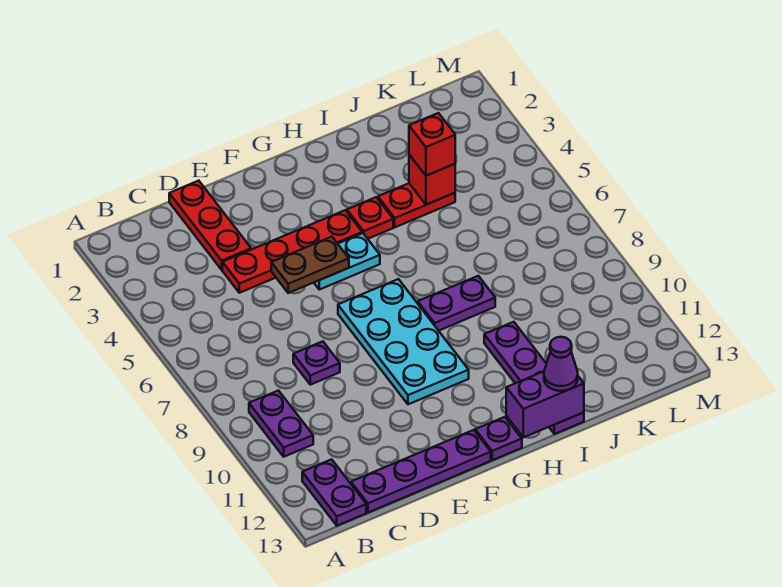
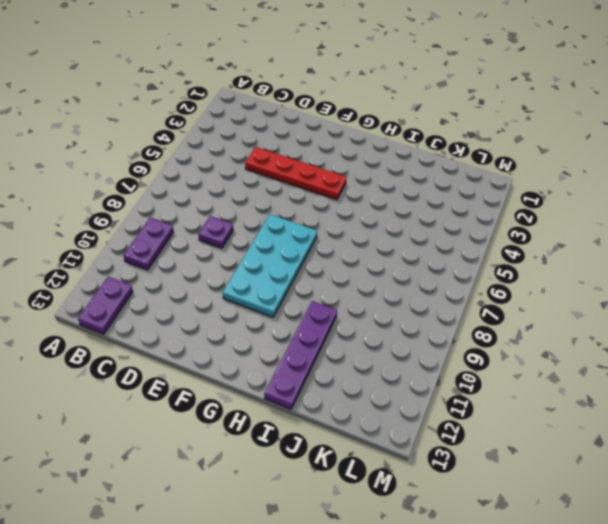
none -> purple 1x4 plate [351,430,491,513]
none -> red 1x3 plate [169,181,251,270]
none -> cyan 1x2 plate [314,233,380,290]

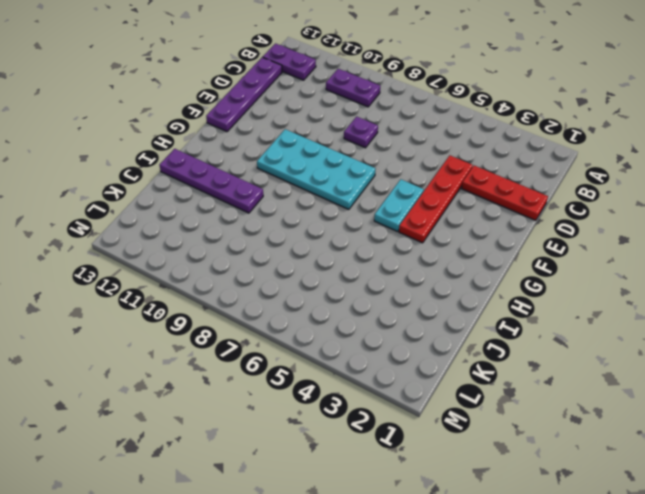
none -> purple 1x1 plate [475,417,522,460]
none -> red 1x1 plate [347,197,393,239]
none -> purple 1x2 plate [418,276,495,331]

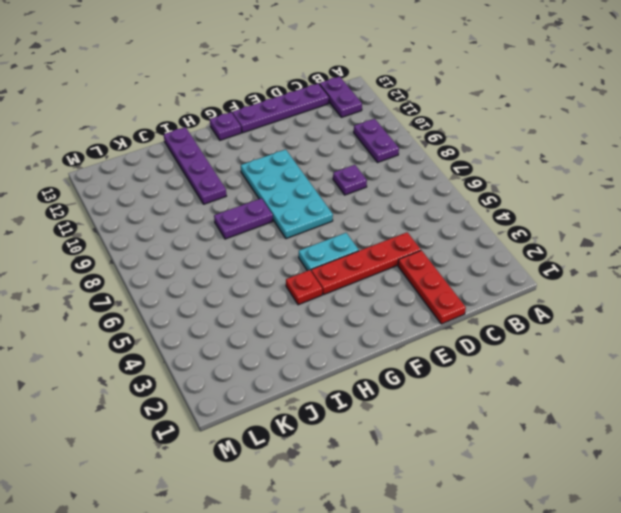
none -> red 1x2 plate [378,183,455,227]
none -> brown 1x2 plate [271,237,349,293]
none -> purple 1x2 brick [506,372,584,437]

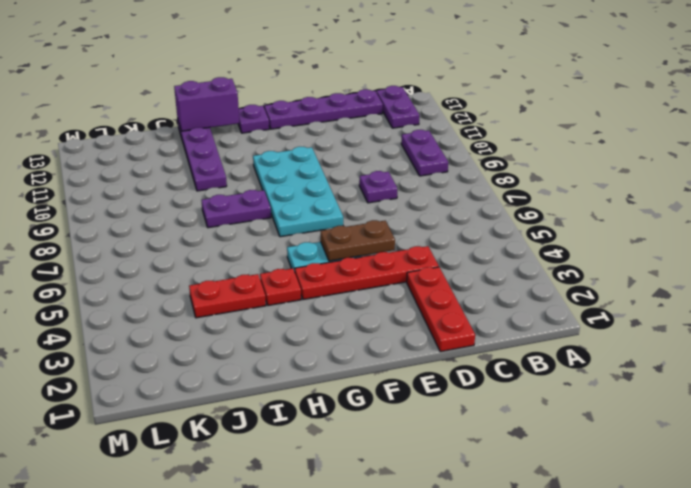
none -> red 1x1 brick [409,155,455,205]
none -> purple 1x1 cone [544,337,578,391]
none -> red 1x1 brick [409,113,455,176]

